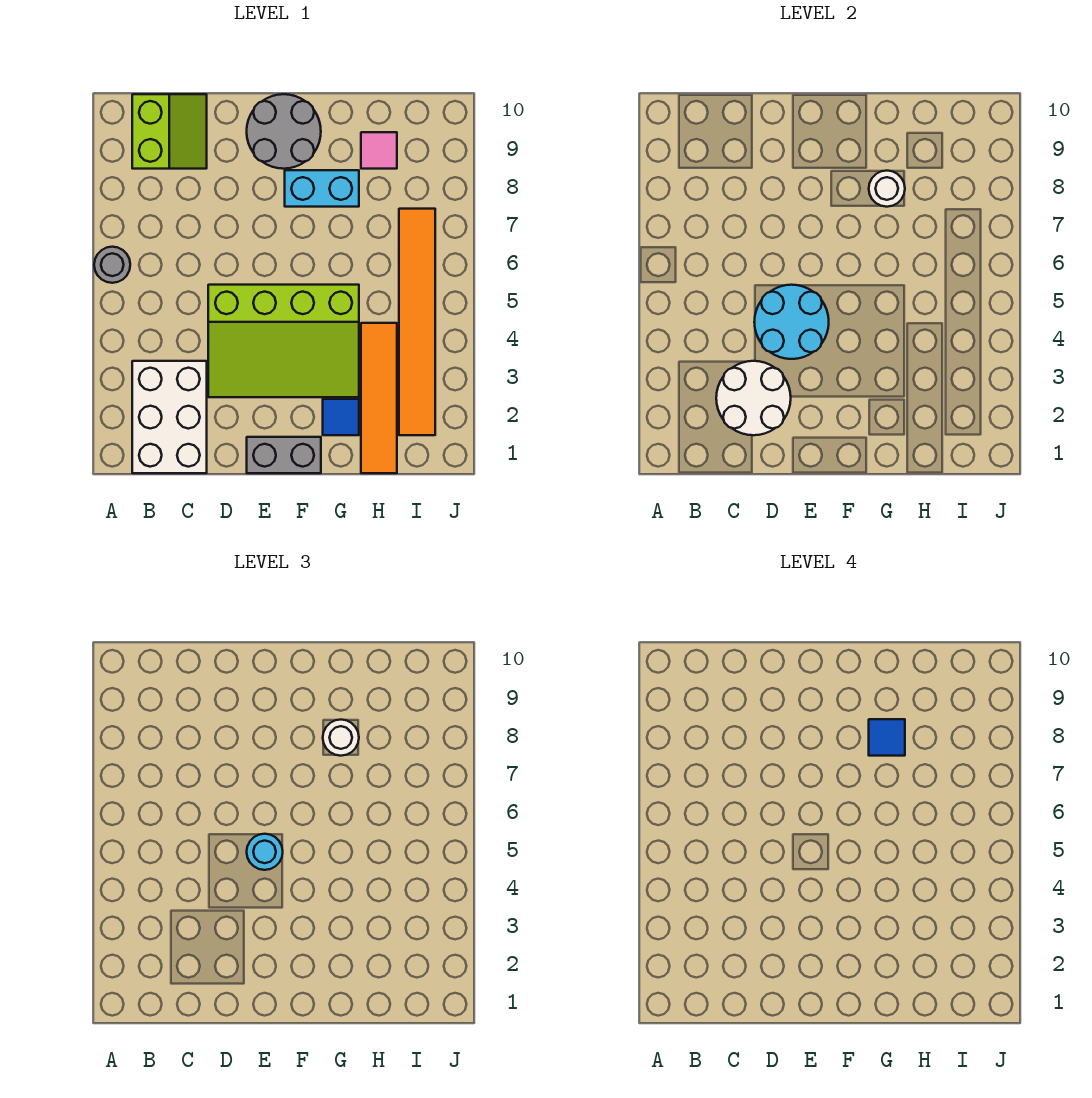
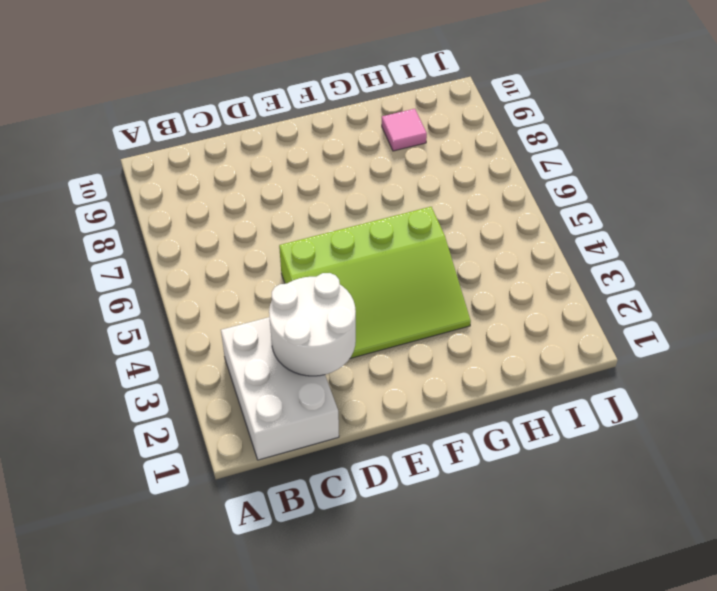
none -> grey 1x1 round brick [94,247,130,283]
none -> lime 2x2 slope [132,94,207,169]
none -> grey 1x2 brick [247,437,321,473]

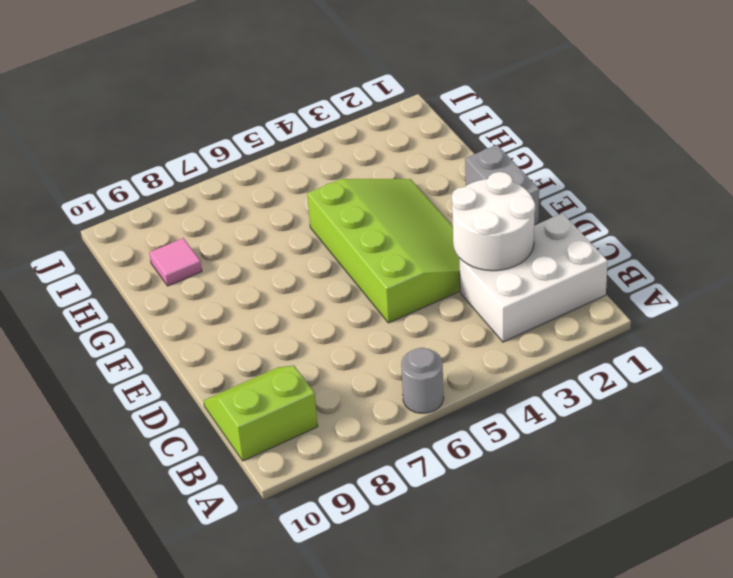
none -> grey 2x2 round brick [247,94,321,169]
none -> cyan 1x2 brick [285,170,359,207]
none -> blue 1x1 tile [323,399,359,435]

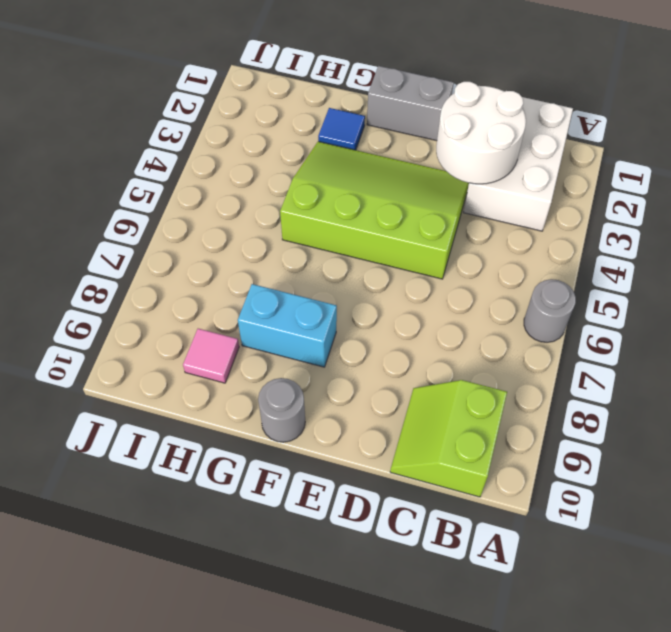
grey 1x1 round brick [258,378,305,442] -> grey 2x2 round brick [247,94,321,169]
none -> orange 1x4 tile [361,323,397,473]
none -> orange 1x6 tile [399,209,435,435]
none -> cyan 2x2 round brick [754,285,829,359]

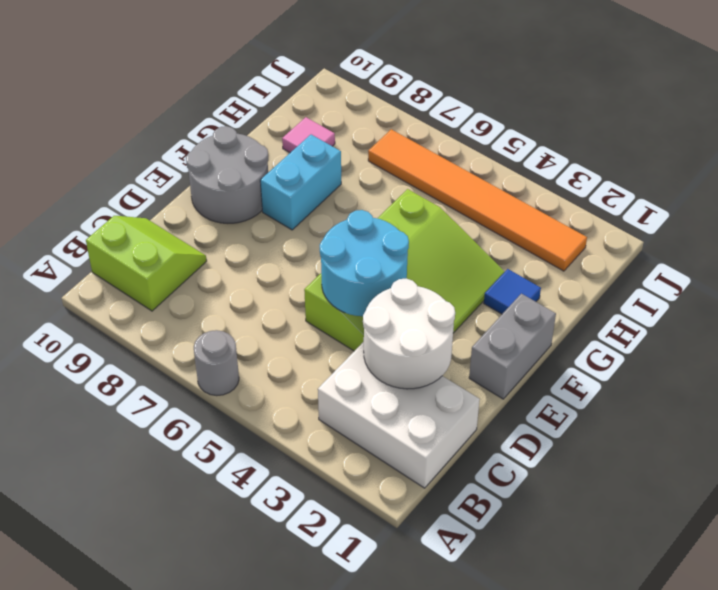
none -> orange 1x4 tile [361,323,397,473]
none -> white 1x1 round brick [869,171,905,207]
none -> cyan 1x1 round brick [247,834,283,870]

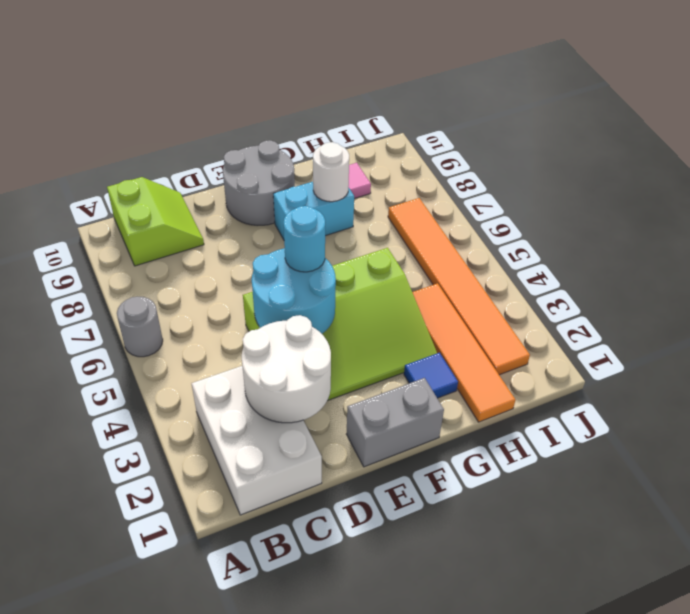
none -> white 1x1 round brick [323,720,359,756]
none -> blue 1x1 tile [869,719,905,756]

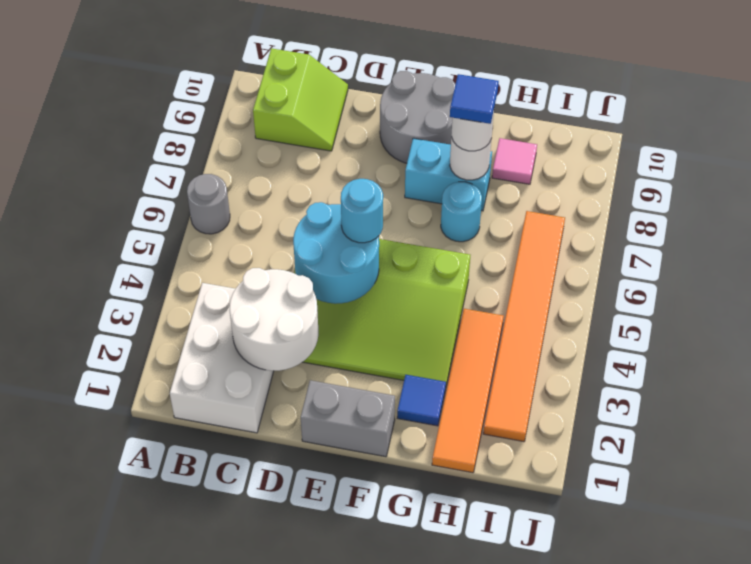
cyan 1x1 round brick [441,182,482,242] -> none

